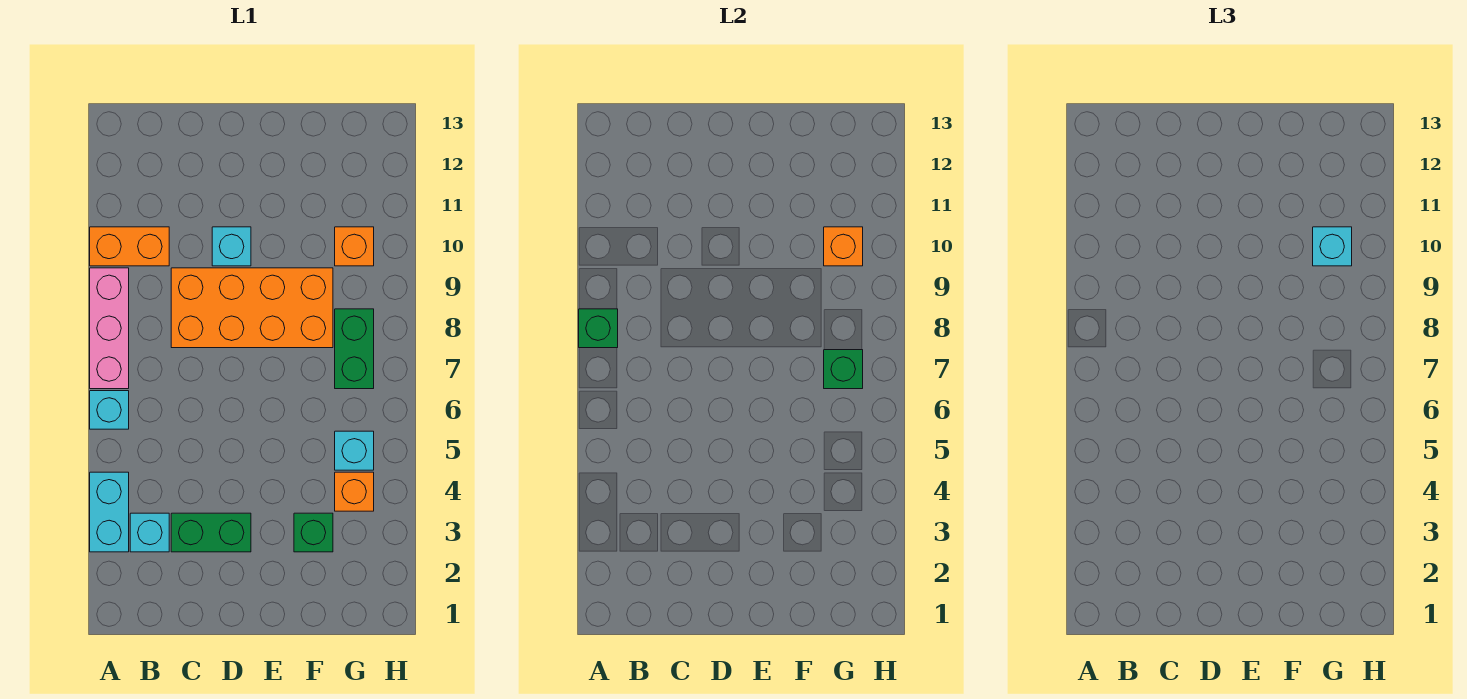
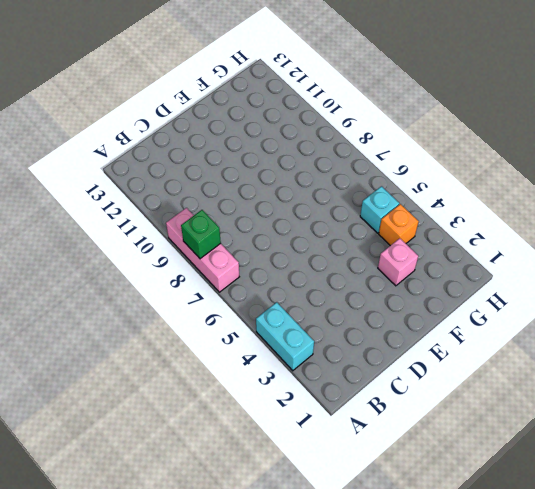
pink 1x1 brick [378,238,418,286] -> green 1x1 brick [294,513,333,552]
none -> cyan 1x1 brick [90,391,129,429]
none -> orange 1x2 brick [90,227,169,266]
none -> cyan 1x1 brick [130,513,169,552]

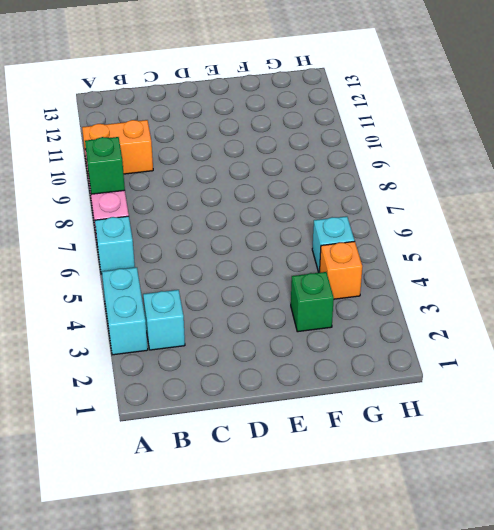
none -> green 1x2 brick [171,513,251,552]
none -> orange 2x4 brick [171,268,333,348]
none -> cyan 1x1 brick [212,227,251,266]

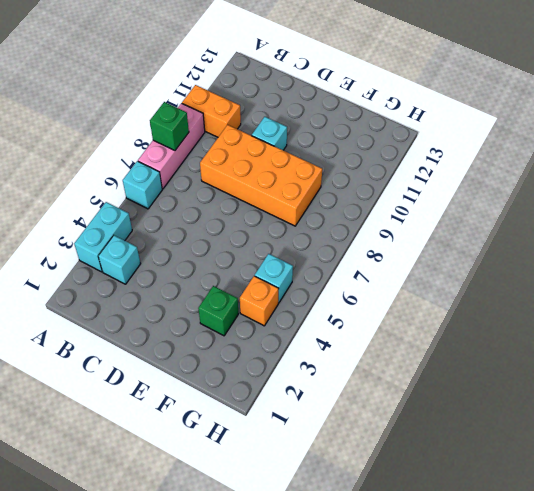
none -> green 1x2 brick [171,513,251,552]
none -> green 1x2 brick [335,309,374,389]
none -> orange 1x1 brick [335,227,374,266]

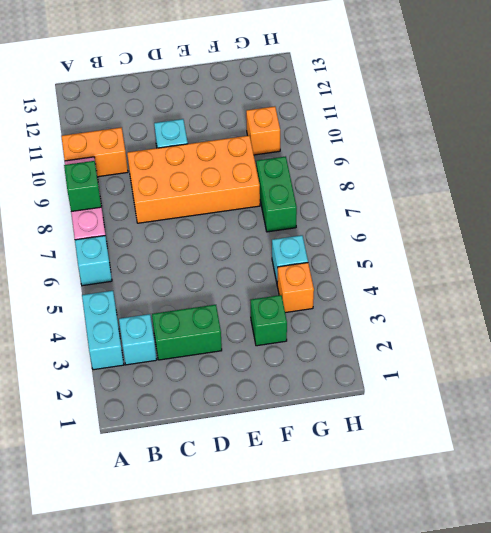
none -> green 1x1 brick [824,350,863,389]
none -> orange 1x1 brick [824,227,863,266]
none -> cyan 1x1 brick [1313,227,1352,266]

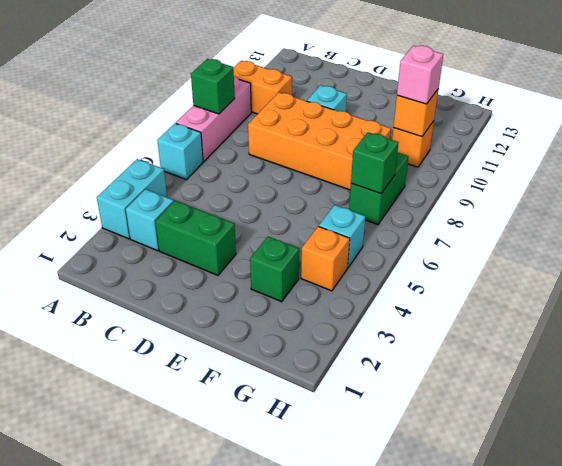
pink 1x1 brick [397,46,443,104] -> cyan 1x1 brick [1313,227,1352,266]

